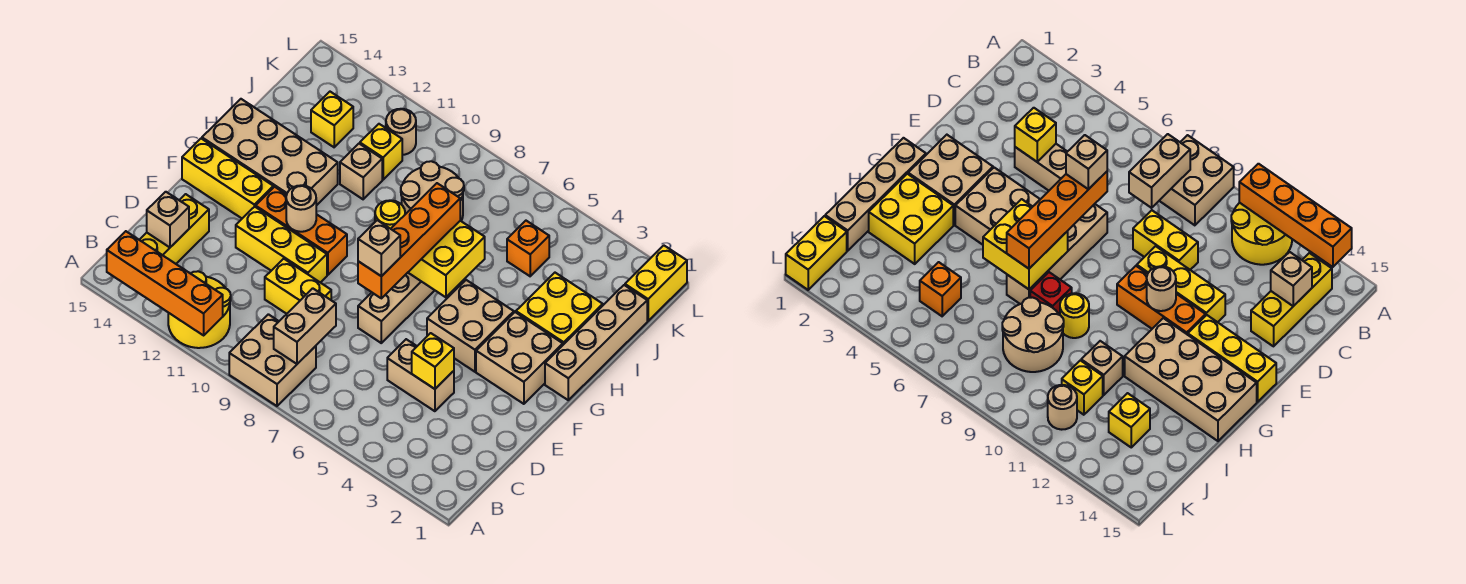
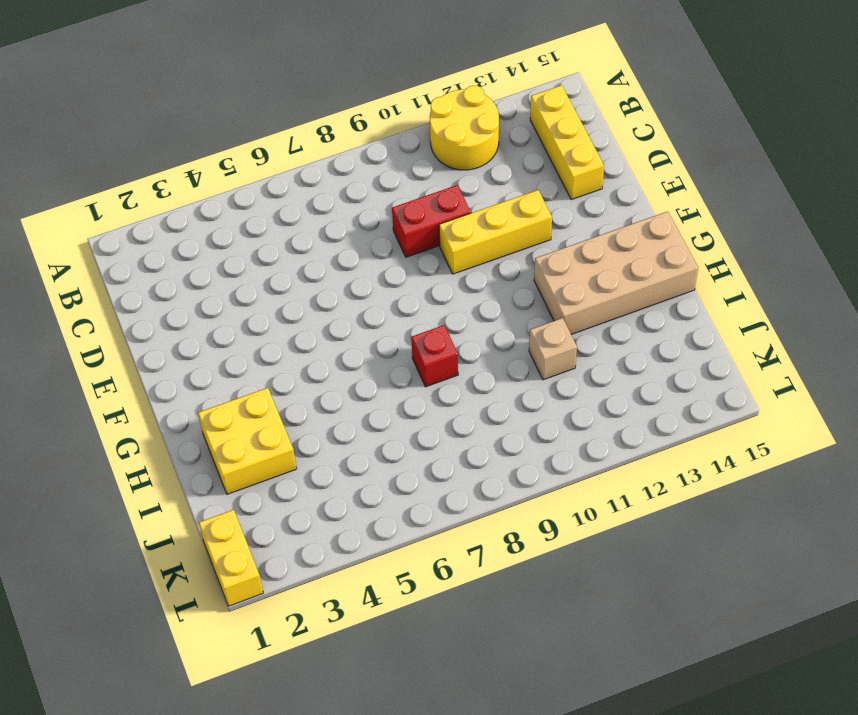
red 1x2 brick [392,185,471,257] -> yellow 1x2 brick [265,259,331,314]
none -> tan 2x2 brick [229,314,316,406]
none -> tan 1x2 brick [387,339,454,411]
none -> tan 1x4 brick [358,273,435,343]
none -> tan 2x2 brick [476,312,563,404]

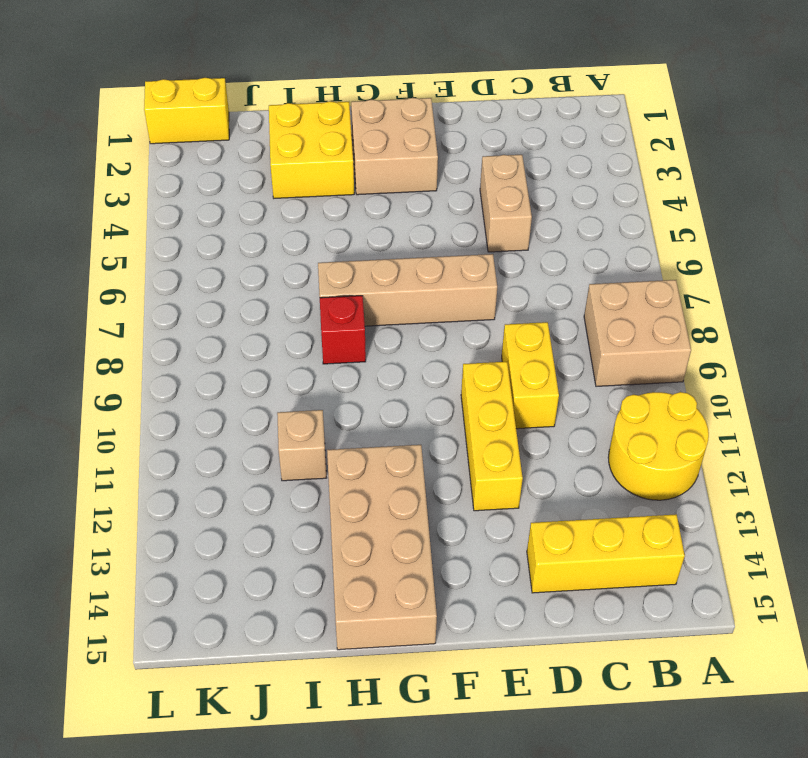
none -> tan 2x2 brick [427,280,514,372]
none -> orange 1x3 brick [256,187,347,275]
none -> yellow 1x3 brick [182,139,273,218]
none -> tan 1x4 brick [545,285,647,400]

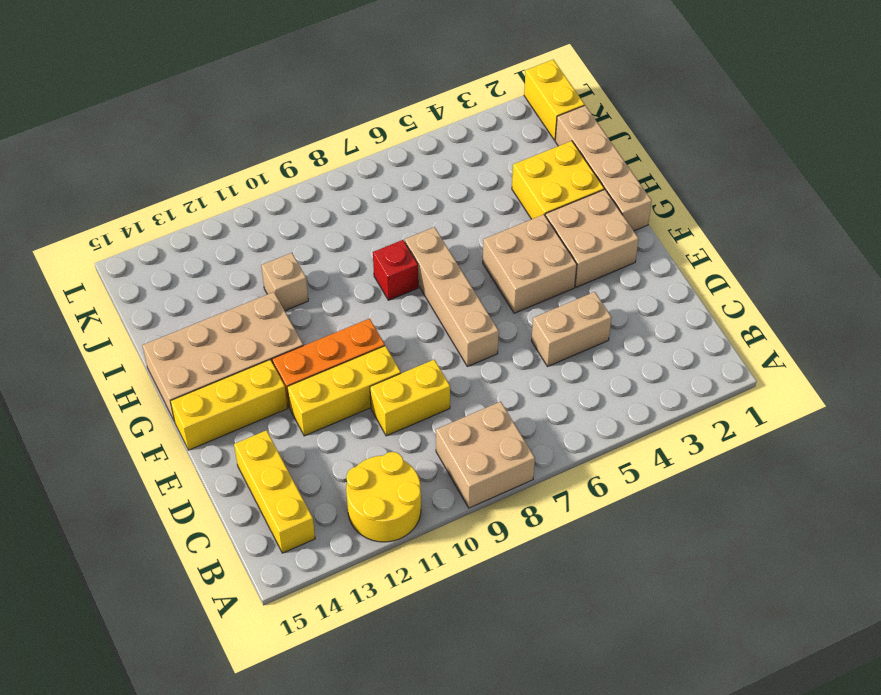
none -> yellow 1x1 round brick [375,200,405,229]
none -> tan 2x2 round brick [401,161,464,221]
none -> orange 1x1 brick [507,221,549,276]
none -> yellow 1x1 brick [360,124,402,180]

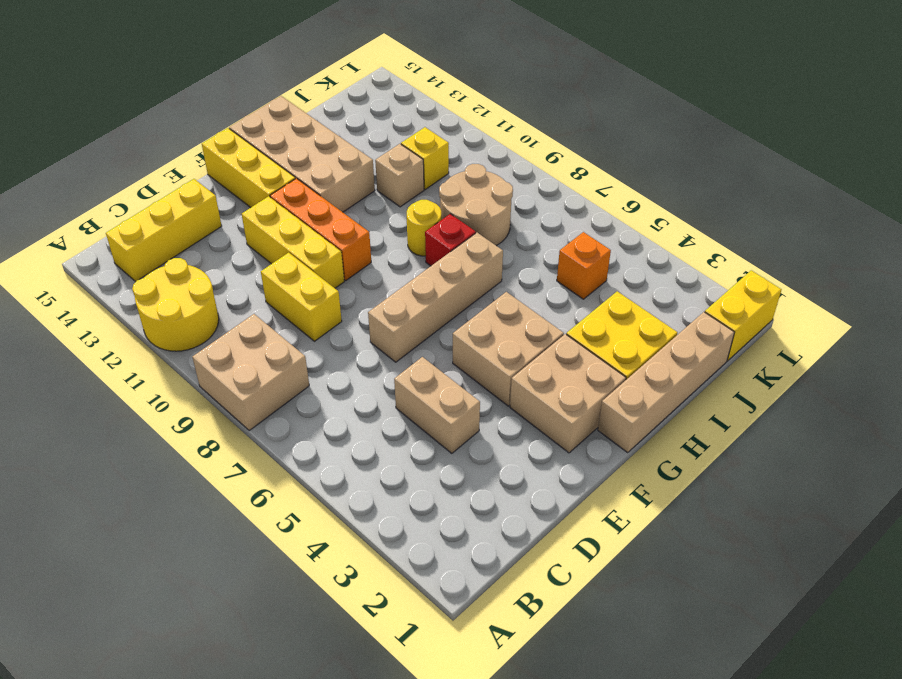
none -> yellow 1x1 brick [311,92,353,147]
none -> tan 1x1 round brick [386,109,416,155]
none -> orange 1x4 brick [107,231,223,335]
none -> tan 1x2 brick [274,288,336,364]

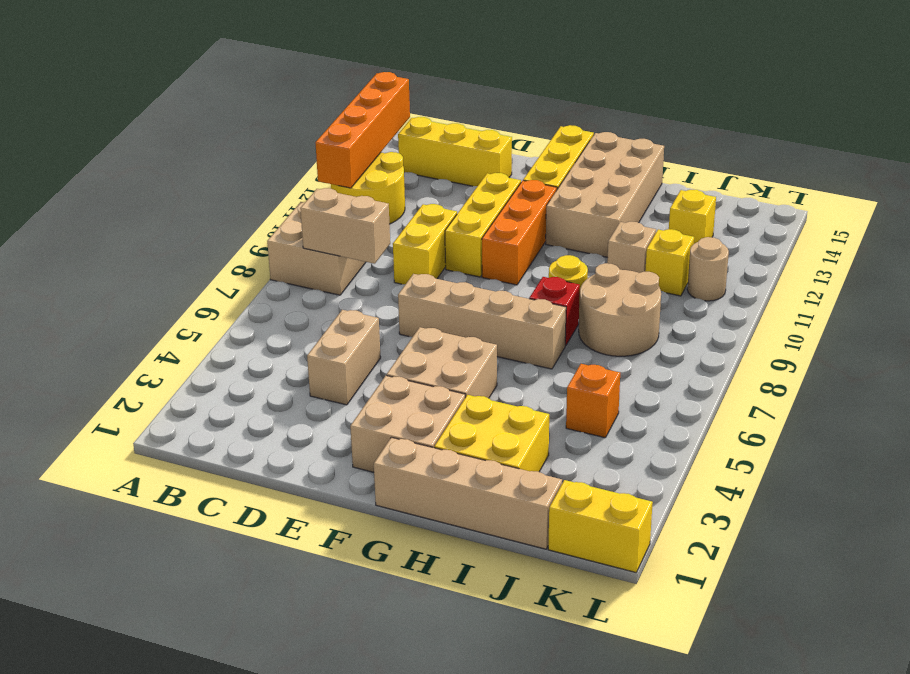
none -> tan 1x1 brick [147,192,189,247]
none -> yellow 1x1 brick [412,333,454,389]
none -> tan 1x1 round brick [286,185,316,232]
none -> yellow 2x2 brick [408,221,485,297]

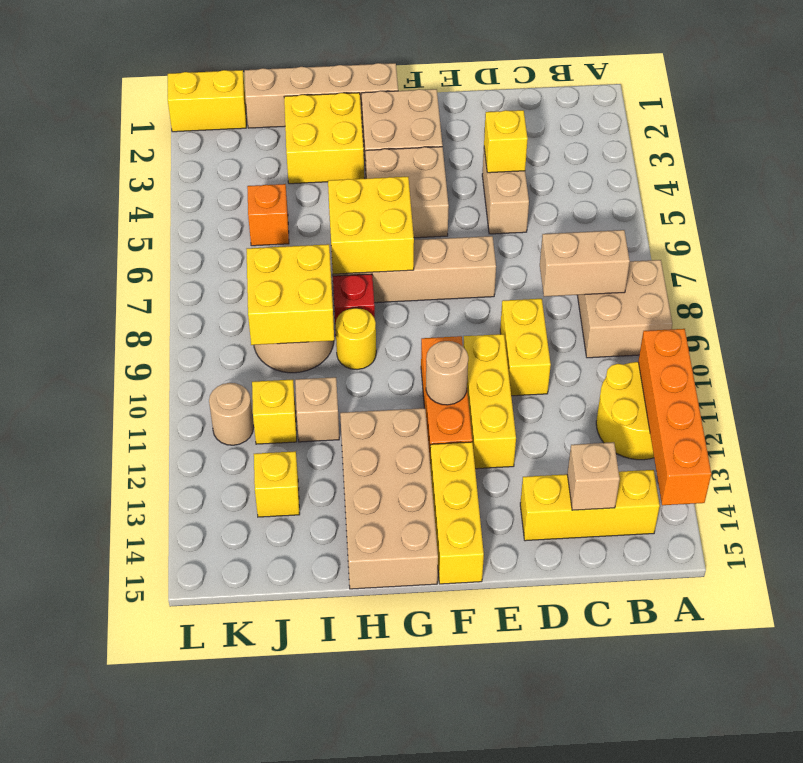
yellow 2x2 brick [247,244,334,345] -> none
none -> orange 1x4 brick [358,183,460,298]
none -> tan 1x1 brick [358,220,400,276]

